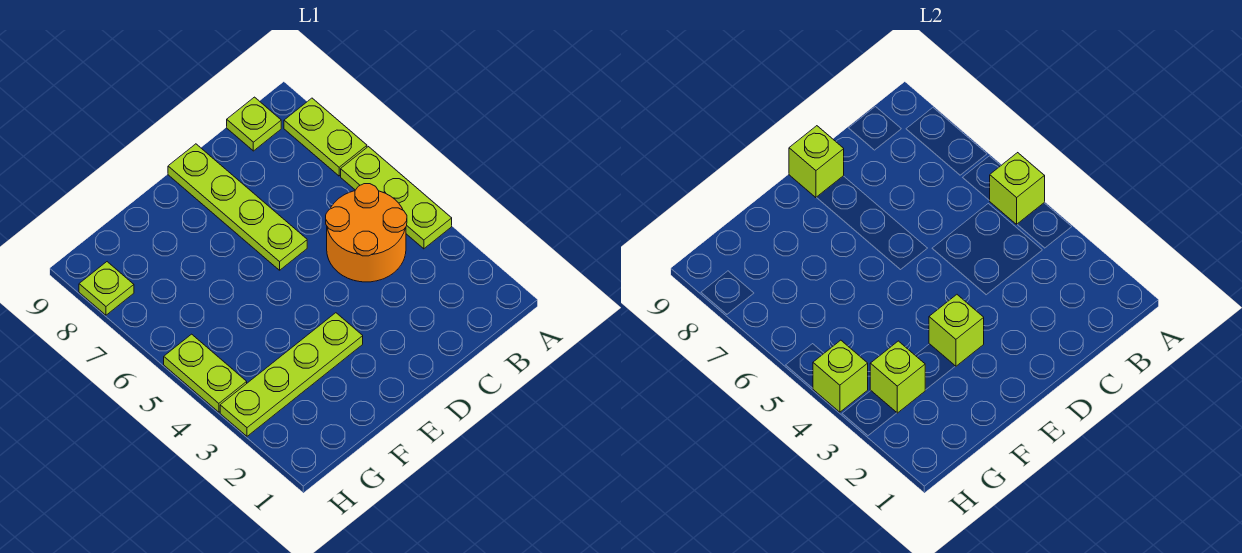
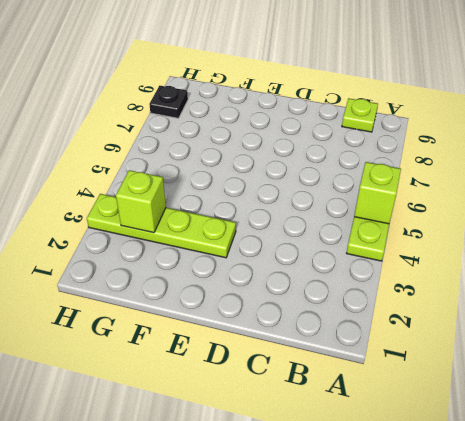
black 1x1 plate [149,86,188,118] -> lime 1x1 plate [79,262,134,315]
none -> lime 1x2 plate [284,98,367,176]
none -> orange 2x2 round brick [326,184,407,282]
none -> lime 1x4 plate [168,144,307,270]

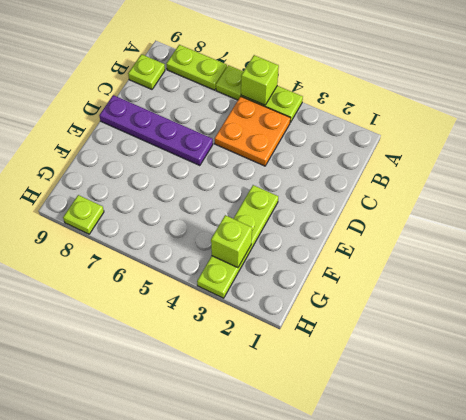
orange 2x2 plate [215,96,290,166] -> orange 2x2 round brick [326,184,407,282]
purple 1x4 plate [99,95,213,166] -> lime 1x4 plate [168,144,307,270]
none -> lime 1x2 plate [164,334,247,412]
none -> lime 1x1 brick [789,126,844,198]
none -> lime 1x1 brick [929,295,984,366]

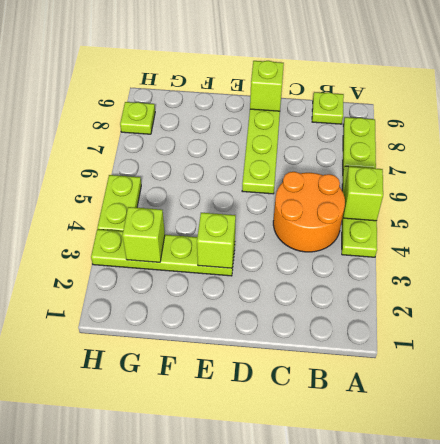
none -> lime 1x1 brick [813,340,868,412]

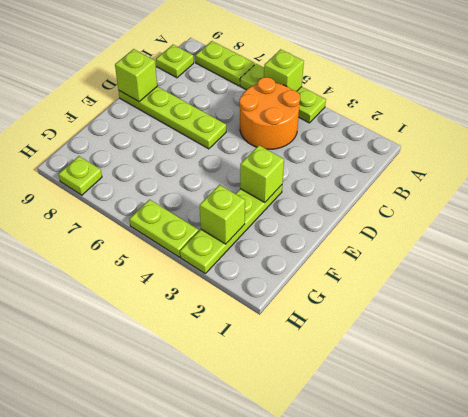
none -> lime 1x1 brick [813,340,868,412]

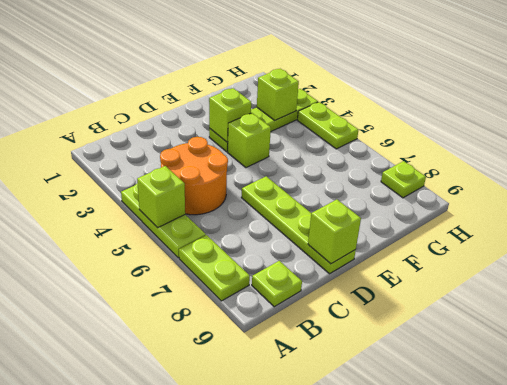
lime 1x1 brick [228,113,271,168] -> lime 1x1 brick moved to [813,340,868,412]

